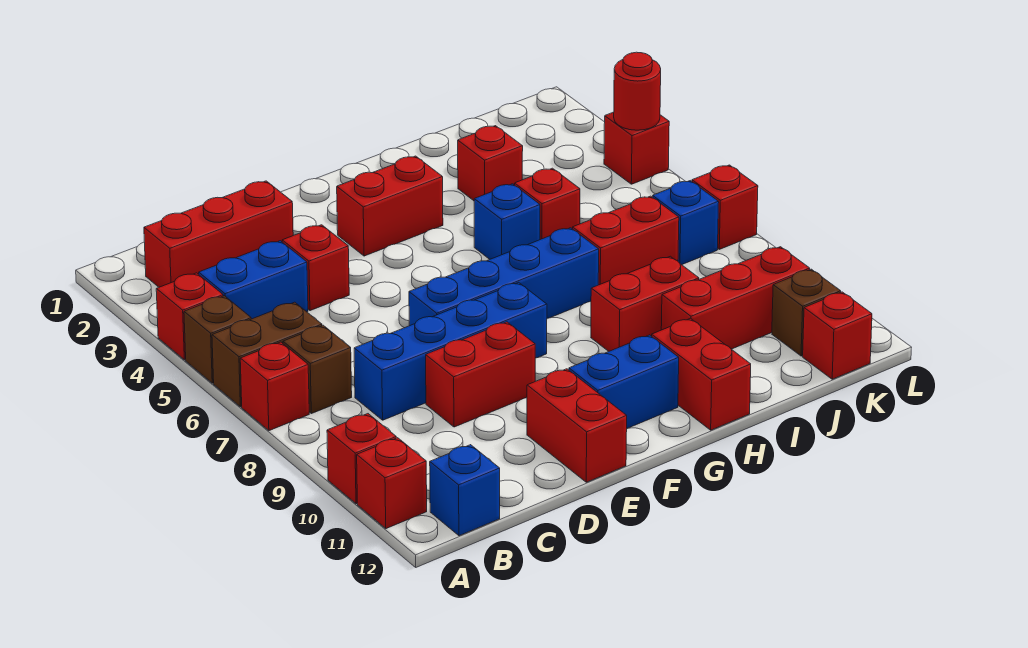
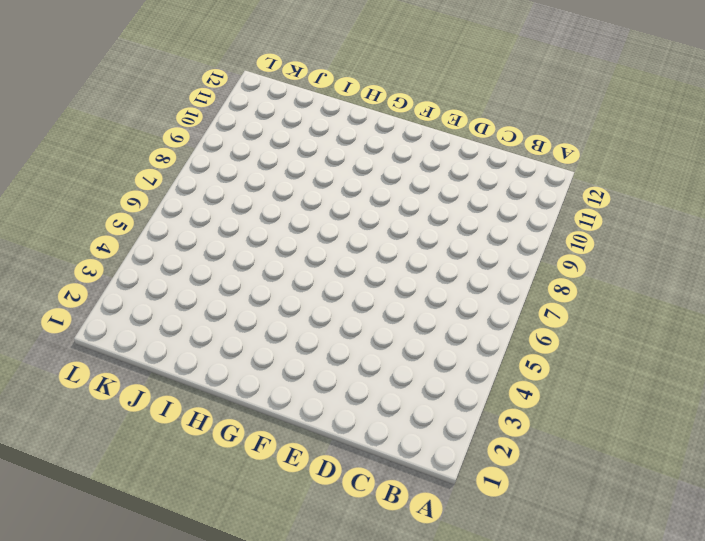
none -> red 1x1 brick [156,273,223,360]
none -> brown 1x1 brick [184,296,251,383]
none -> brown 1x2 brick [212,302,322,407]
none -> red 1x1 brick [240,342,309,431]

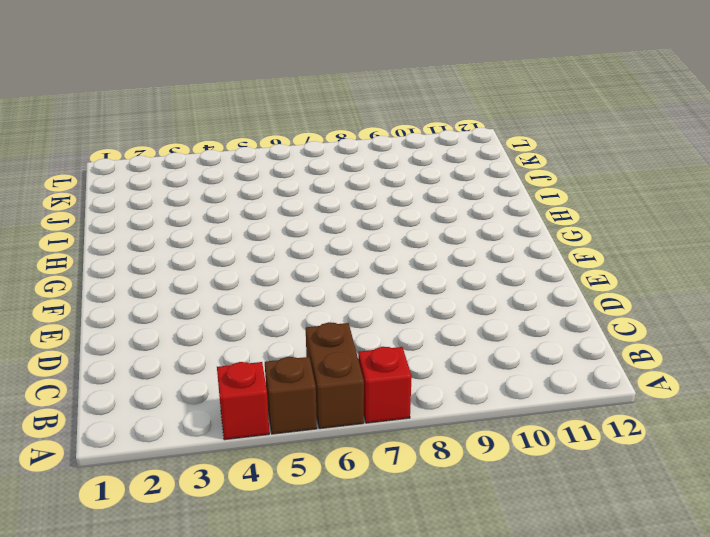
none -> red 1x1 brick [327,414,396,504]
none -> red 1x1 brick [357,438,427,529]
none -> red 1x3 brick [144,181,293,287]
none -> blue 1x2 brick [199,241,308,319]

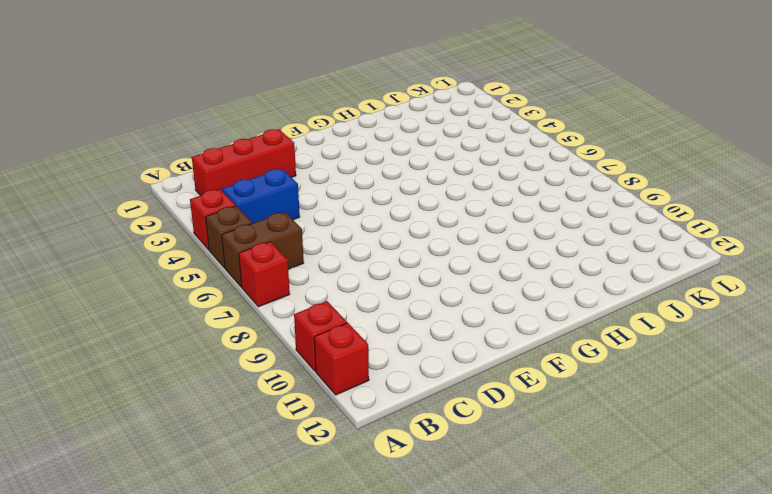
none -> brown 1x1 brick [283,325,352,414]
none -> blue 1x1 brick [430,445,500,536]
none -> blue 1x4 brick [354,282,547,420]
none -> red 1x1 brick [282,225,349,311]

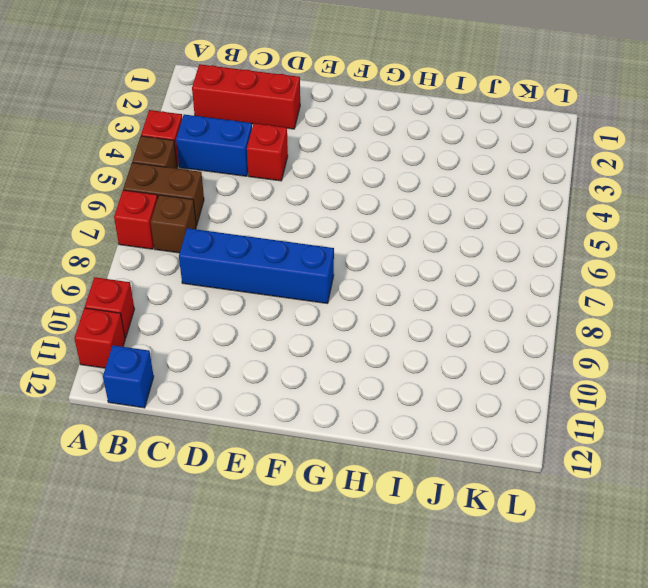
none -> red 1x2 brick [426,322,535,427]
none -> blue 1x4 brick [409,228,599,326]
none -> red 1x2 brick [527,369,627,482]
none -> red 1x2 brick [337,156,443,256]

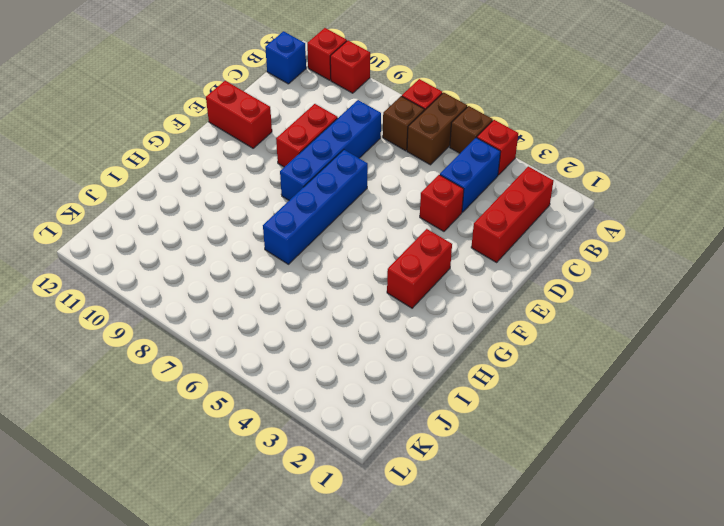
none -> blue 1x2 brick [569,335,679,428]
none -> blue 1x1 brick [474,184,540,259]
none -> red 1x2 brick [591,256,699,351]
none -> red 1x2 brick [652,318,751,430]

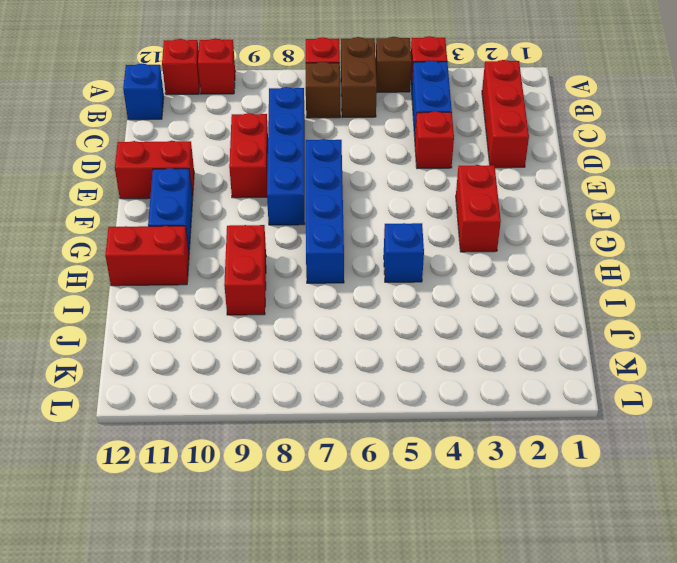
none -> red 1x1 brick [458,126,523,201]
none -> red 1x1 brick [515,168,580,240]
none -> red 1x2 brick [573,196,679,285]
none -> red 1x3 brick [661,247,810,349]

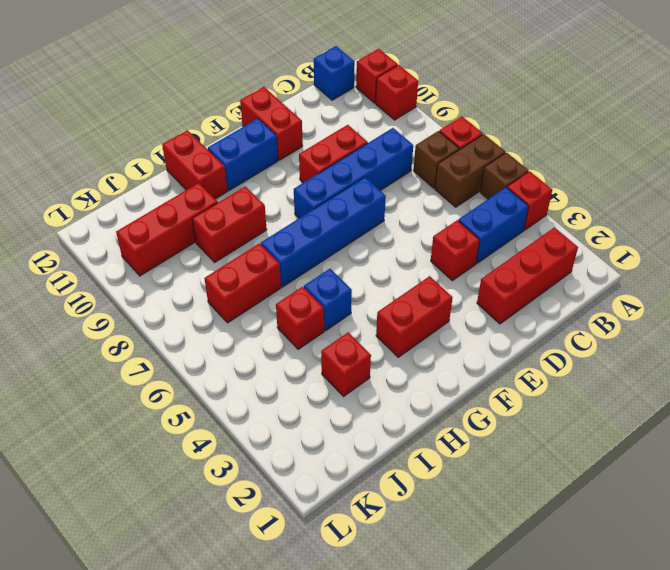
none -> blue 1x1 brick [653,181,719,265]
none -> brown 1x1 brick [772,269,841,356]
none -> red 1x1 brick [803,292,872,379]
none -> red 1x1 brick [604,112,669,184]

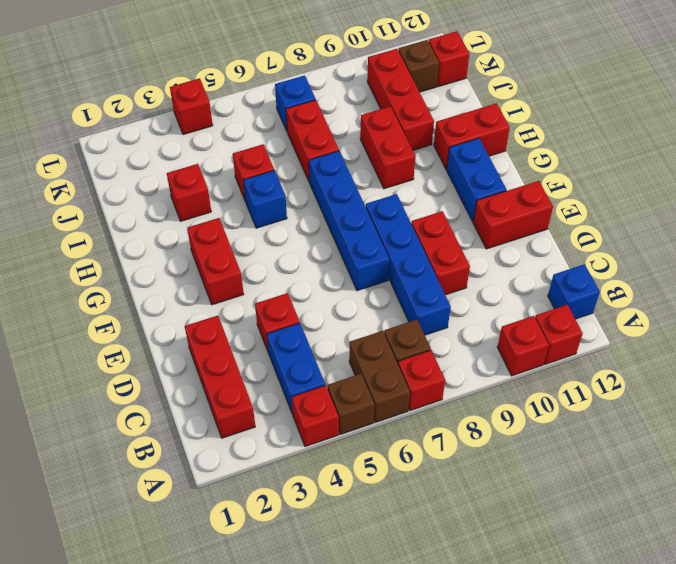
none -> red 1x1 brick [692,165,758,249]
none -> red 1x1 round brick [614,52,661,130]

